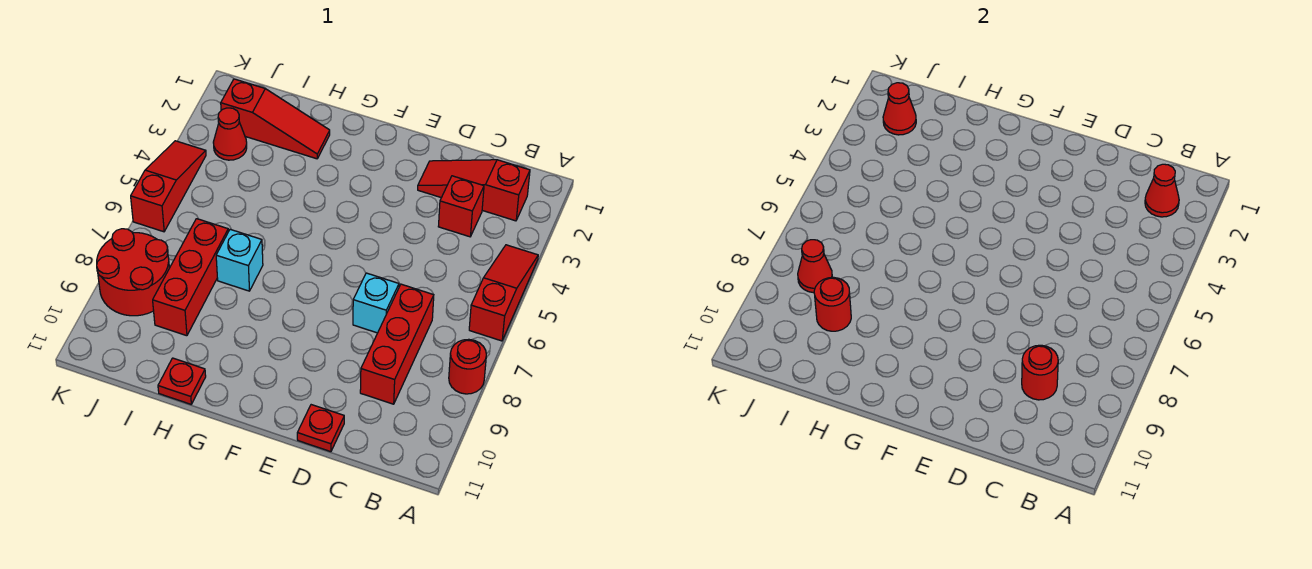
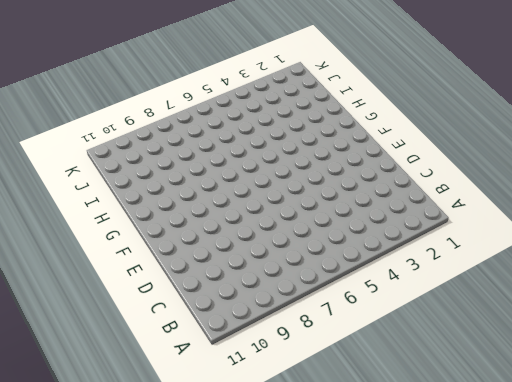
none -> red 1x3 slope [469,245,538,341]
none -> red 1x1 round brick [449,339,486,394]
none -> red 1x3 slope [418,160,530,221]

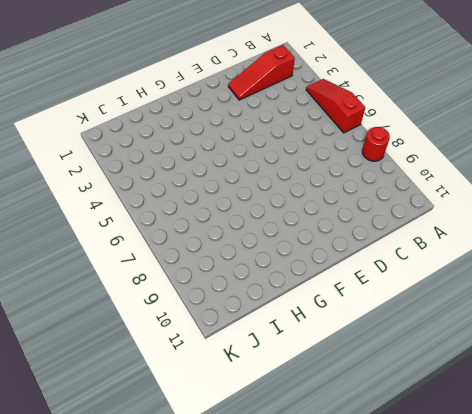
none -> red 1x1 brick [438,176,484,237]
none -> red 1x3 brick [360,284,434,404]
none -> cyan 1x1 brick [353,273,399,333]

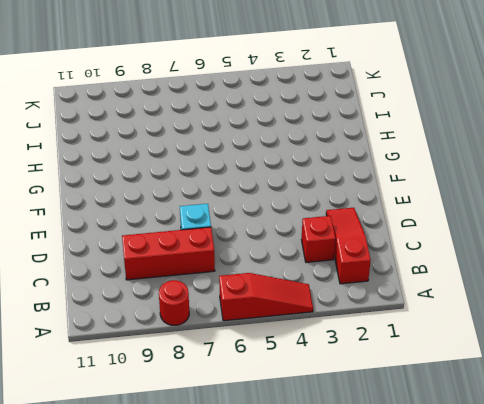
none -> red 1x1 plate [297,405,344,452]
none -> red 1x3 slope [221,79,330,159]
none -> cyan 1x1 brick [216,229,263,291]

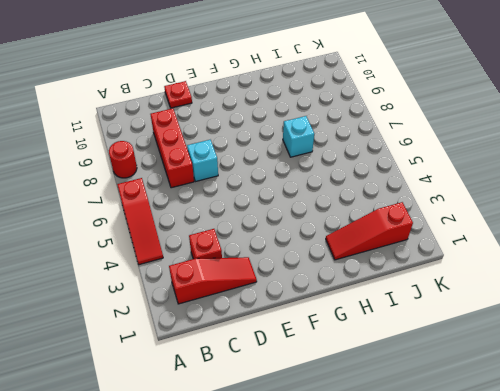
none -> red 1x1 plate [158,358,206,404]
none -> red 1x3 brick [153,219,228,336]
none -> red 1x1 cone [213,108,247,160]

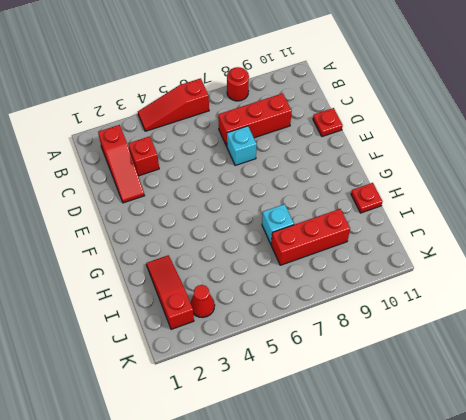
none -> red 2x2 round brick [97,229,169,316]
none -> red 1x3 slope [131,141,206,232]
none -> red 1x1 cone [1145,164,1179,217]

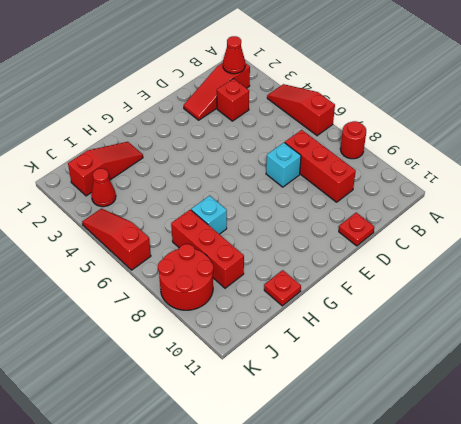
none -> red 1x1 round brick [1022,345,1058,400]
none -> red 1x1 round brick [814,277,851,331]
none -> red 1x1 cone [883,83,916,135]

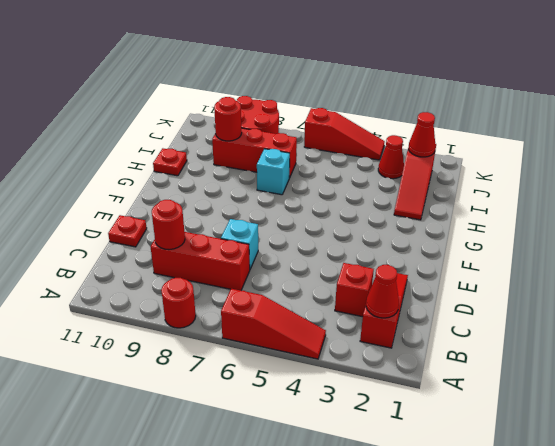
none -> red 1x1 cone [798,240,832,293]

